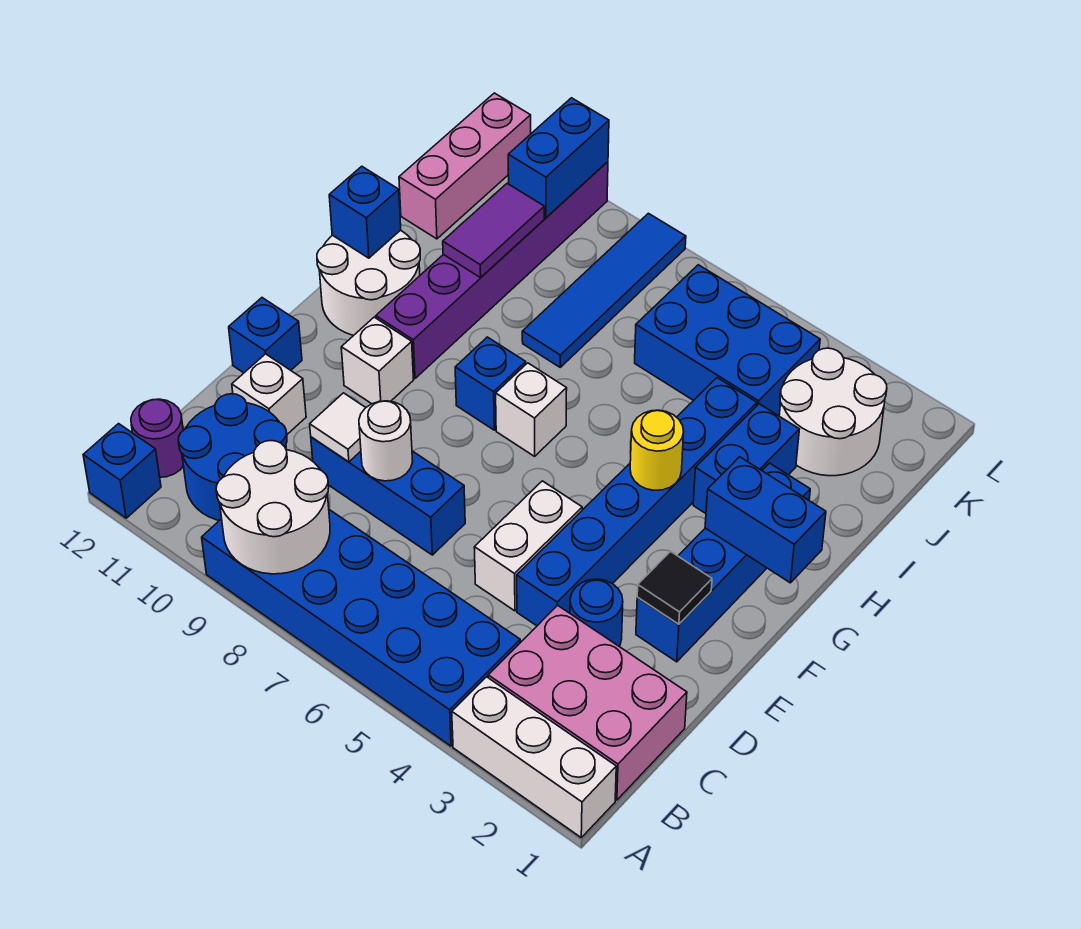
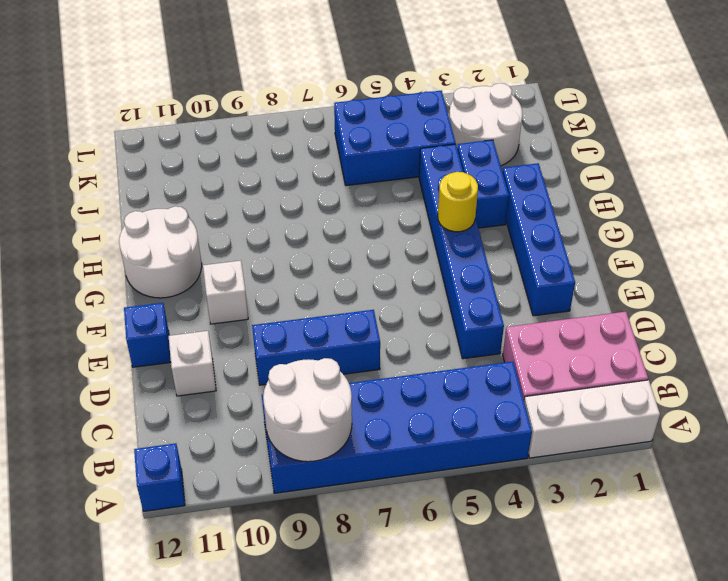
none -> blue 2x2 round brick [178,394,287,521]
none -> purple 1x1 round brick [131,399,183,477]
none -> blue 1x1 round brick [570,579,623,647]
none -> white 1x2 brick [474,481,582,611]

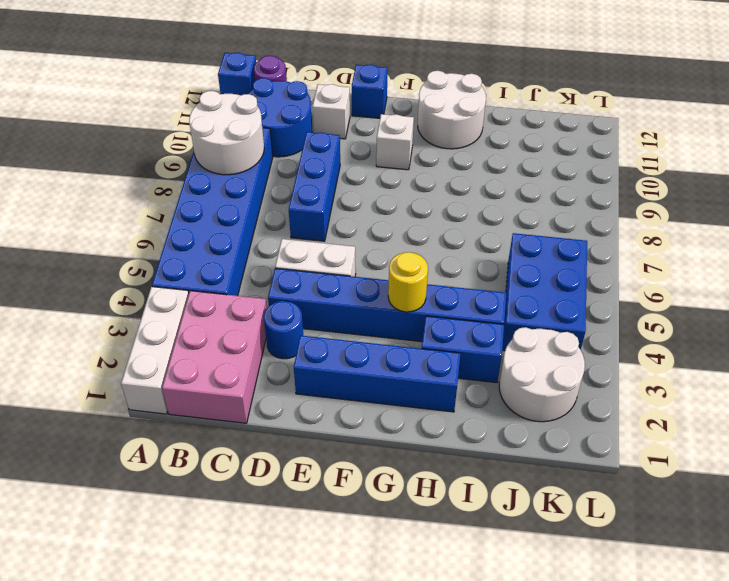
none -> white 1x1 brick [496,363,567,456]
none -> blue 1x1 brick [455,337,526,430]
none -> purple 1x6 brick [376,162,608,378]
none -> blue 1x4 tile [522,213,686,367]

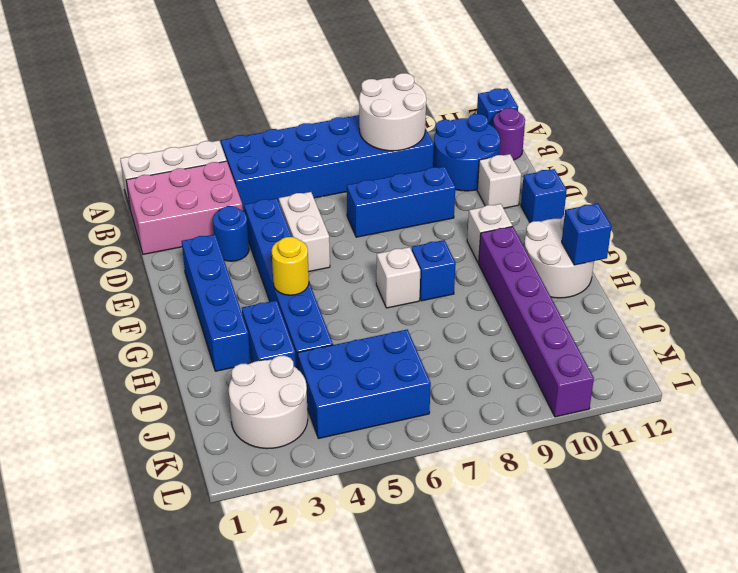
none -> blue 1x4 tile [522,213,686,367]
none -> pink 1x3 brick [399,93,531,239]
none -> white 1x1 round brick [359,401,413,481]
none -> white 1x1 tile [310,393,366,462]

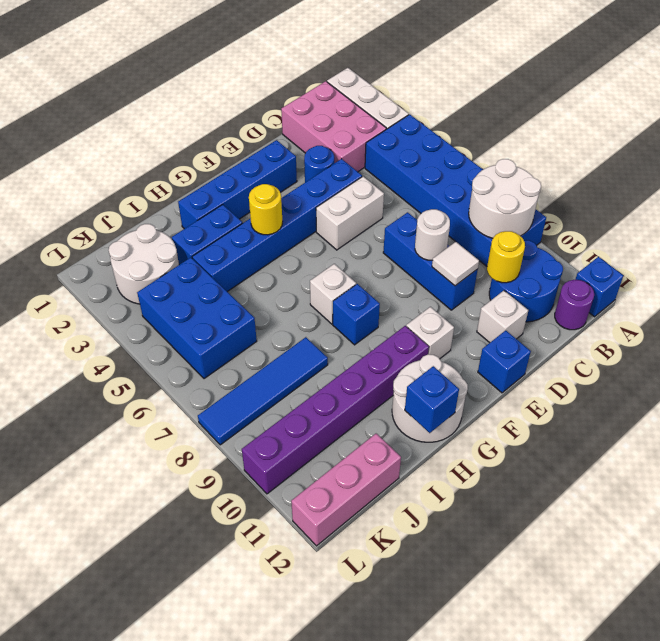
yellow 1x1 round brick [487,231,525,283] -> none
none -> black 1x1 tile [637,552,712,624]
none -> blue 1x2 brick [705,457,826,583]
none -> purple 1x2 tile [443,183,544,278]
none -> blue 1x2 brick [508,98,609,218]

